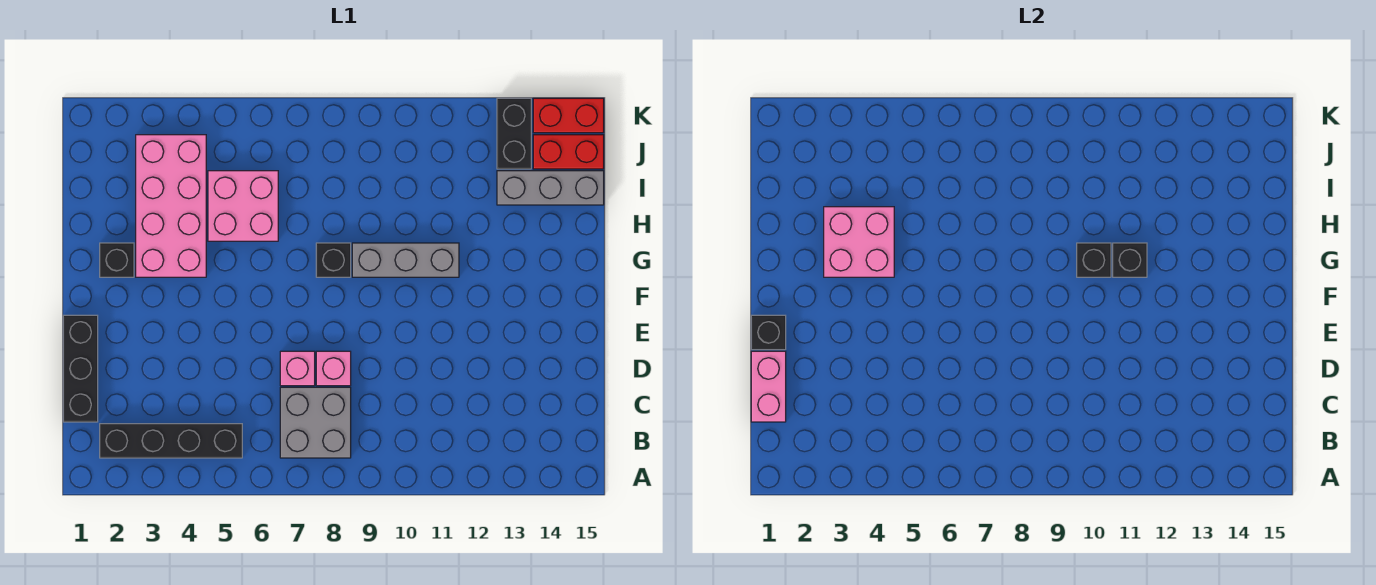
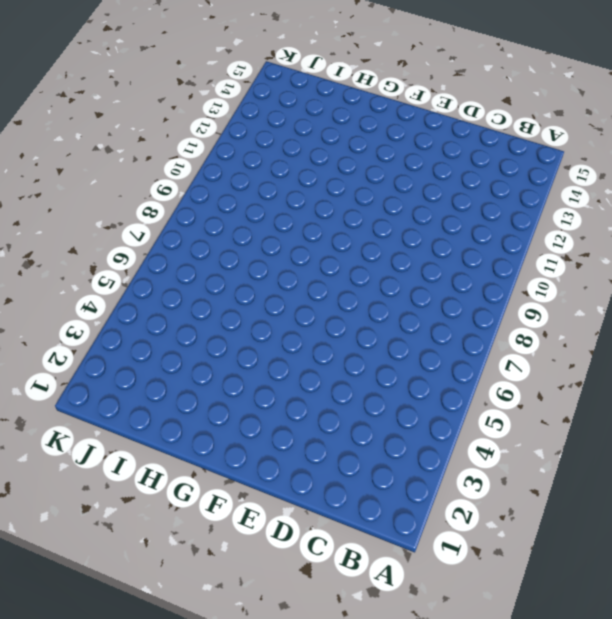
none -> black 1x4 brick [100,424,242,458]
none -> grey 2x2 brick [280,387,351,458]
none -> black 1x3 brick [63,315,98,422]

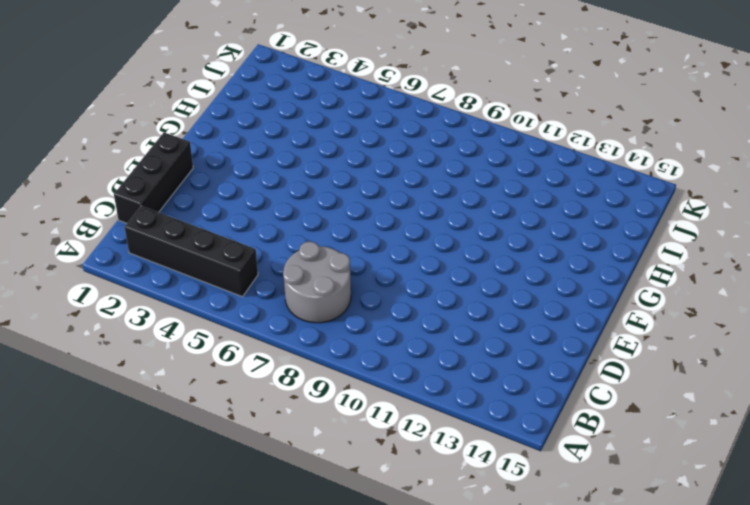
grey 2x2 round brick [283,242,351,323] -> grey 2x2 brick [280,387,351,458]
none -> pink 1x1 brick [280,351,315,386]
none -> pink 1x1 brick [316,351,351,386]
none -> black 1x1 brick [100,243,134,277]

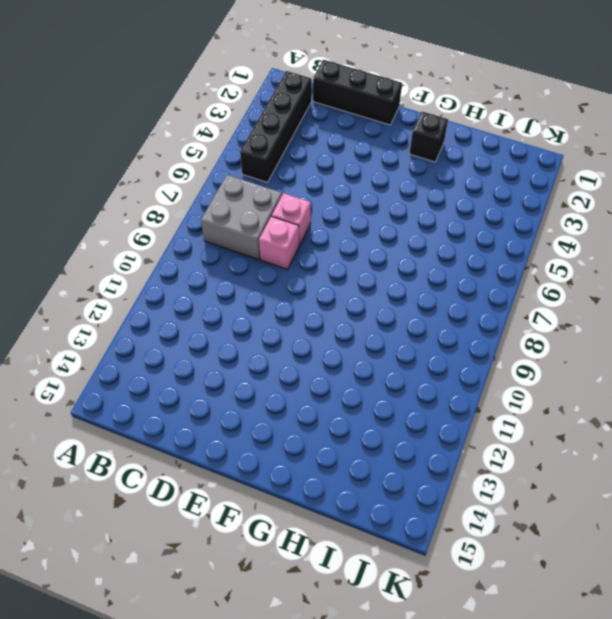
none -> pink 2x4 brick [136,135,206,277]
none -> black 1x1 brick [316,243,351,277]
none -> grey 1x3 brick [352,243,459,277]

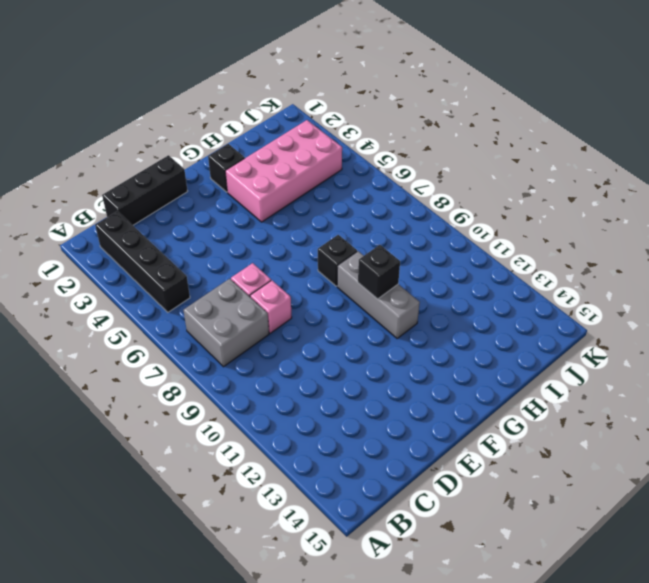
none -> pink 2x2 brick [208,171,278,241]
none -> grey 1x3 brick [497,171,604,205]
none -> black 1x2 brick [497,98,531,169]

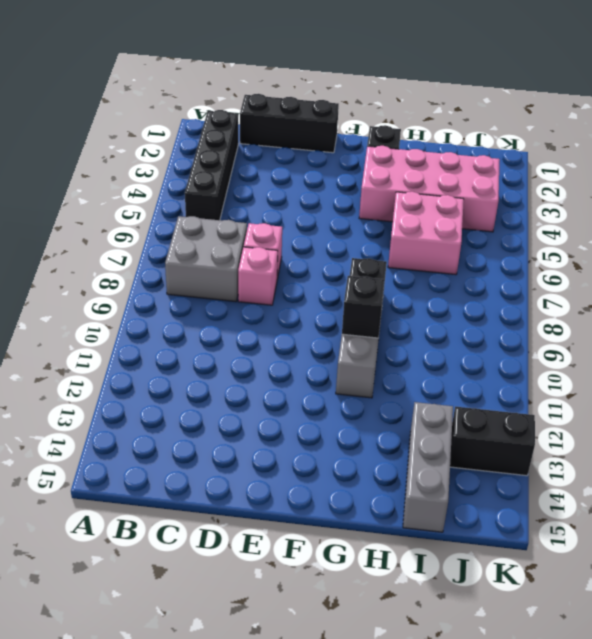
none -> red 1x2 brick [533,135,604,169]
none -> red 1x2 brick [533,98,604,133]
none -> pink 1x2 brick [751,351,786,422]

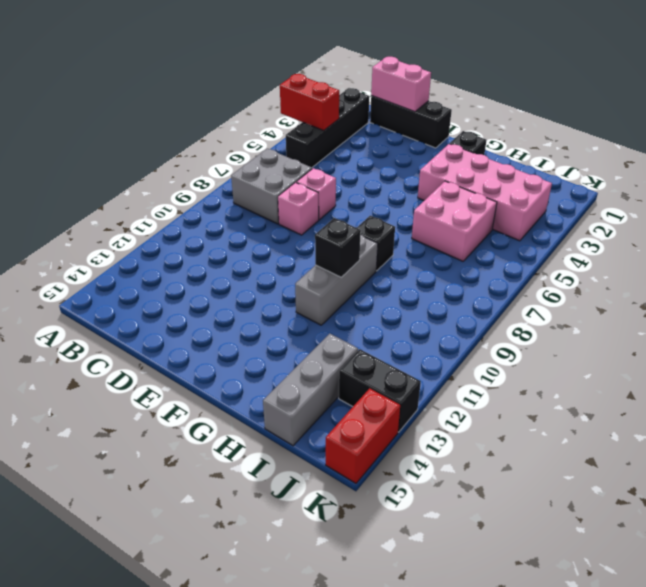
red 1x2 brick [280,74,339,130] -> red 1x2 brick turned to [533,135,604,169]
none -> black 1x1 brick [751,315,786,350]
none -> pink 2x2 brick [824,207,894,277]
none -> black 1x1 brick [1113,243,1147,277]

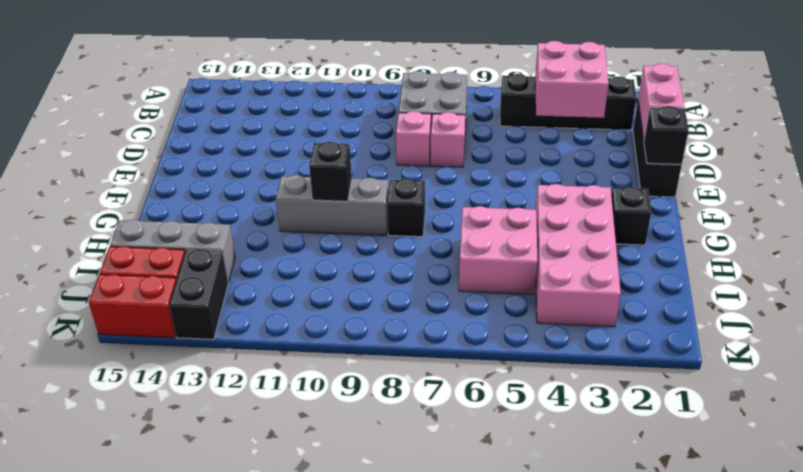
pink 2x2 brick [535,41,609,118] -> pink 2x2 brick moved to [824,207,894,277]
none -> black 1x1 brick [1113,243,1147,277]

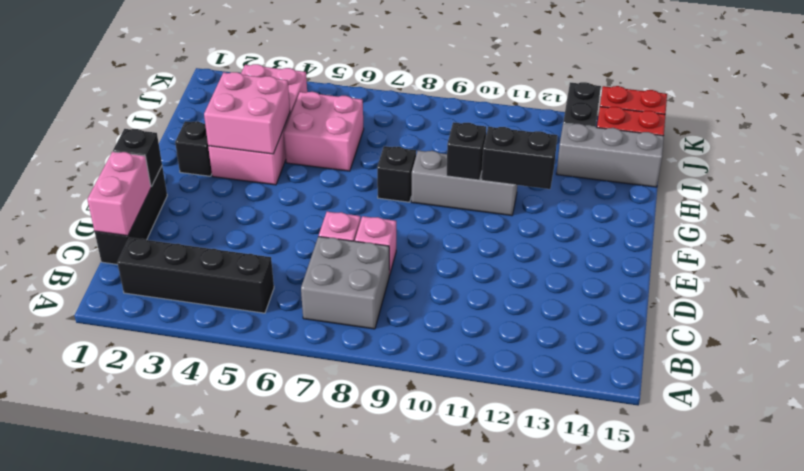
black 1x2 brick [481,127,557,189] -> black 1x1 brick [1113,243,1147,277]

